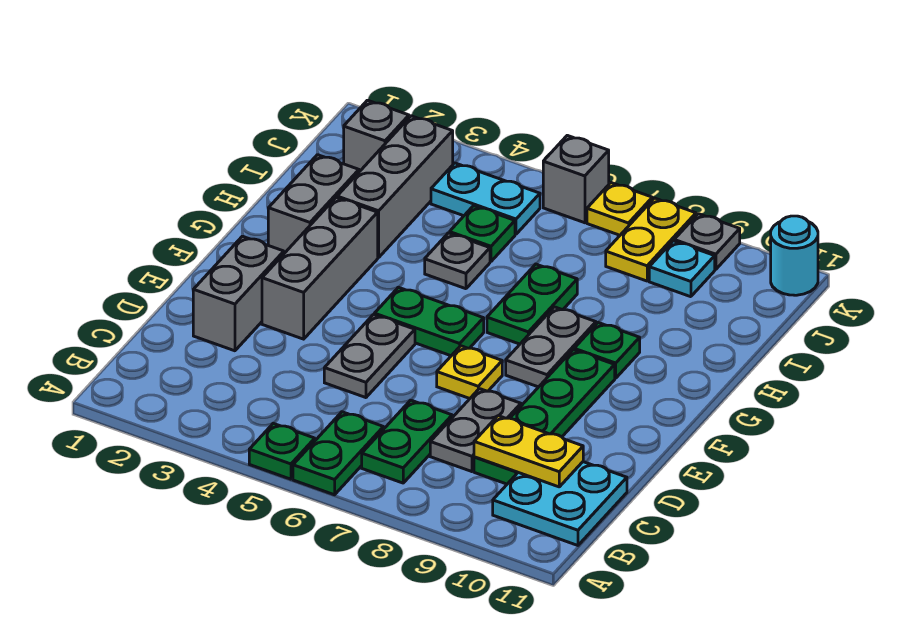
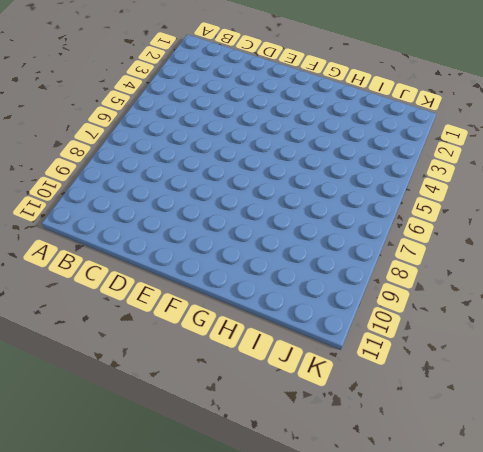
none -> green 1x1 plate [249,423,315,479]
none -> green 1x2 plate [293,412,383,495]
none -> green 1x2 plate [362,400,452,483]

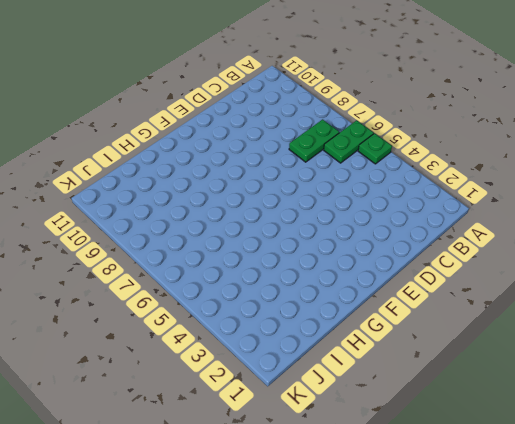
none -> cyan 2x2 plate [493,462,627,545]
none -> grey 1x2 plate [430,389,521,472]
none -> green 1x4 plate [474,350,615,484]

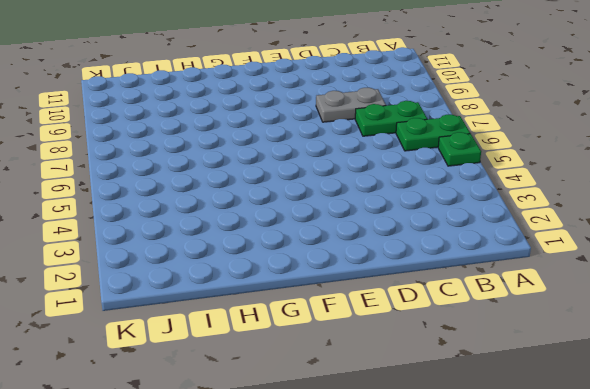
none -> cyan 2x2 plate [493,462,627,545]
none -> green 1x4 plate [474,350,615,484]
none -> grey 1x2 brick [193,236,284,351]

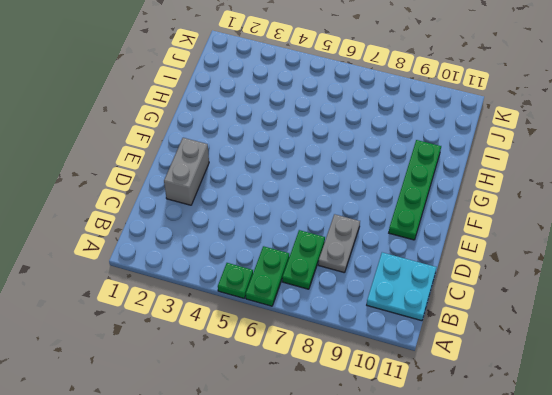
green 1x4 plate [389,140,441,240] -> green 1x4 plate moved to [474,350,615,484]
none -> grey 1x2 plate [324,315,415,398]
none -> grey 1x3 brick [262,198,378,339]
none -> yellow 1x1 plate [437,346,502,399]

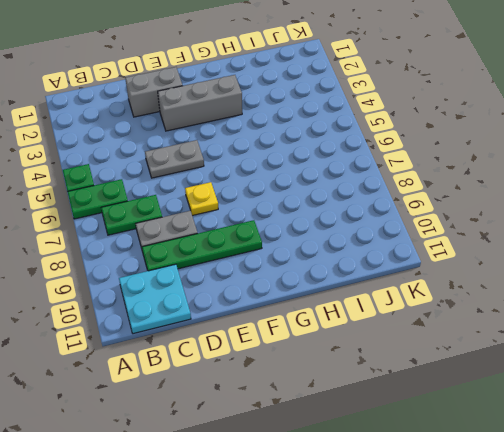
none -> green 1x2 plate [374,287,484,356]
none -> grey 1x2 plate [506,307,596,387]
none -> grey 1x2 brick [268,155,359,253]

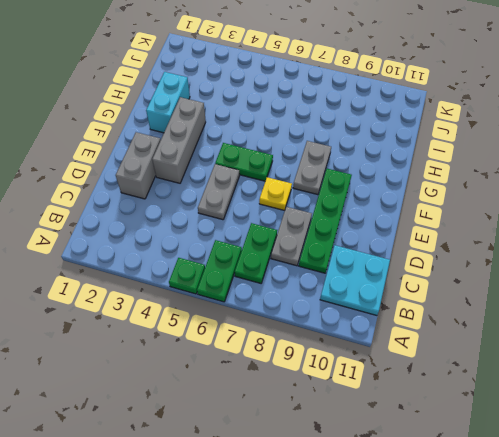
cyan 1x2 brick [146,72,190,133] -> grey 1x2 brick [268,155,359,253]
none -> green 1x2 plate [487,264,577,344]
none -> green 1x1 plate [574,323,640,378]
none -> grey 1x3 brick [337,116,453,258]

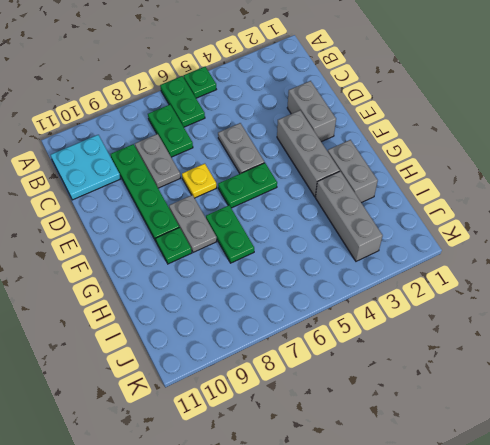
none -> grey 1x1 plate [425,233,490,289]
none -> green 1x1 plate [450,206,515,261]
none -> grey 1x1 brick [344,100,409,172]

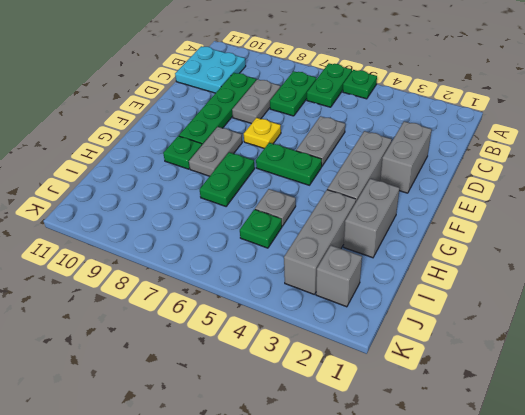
none -> cyan 1x2 plate [431,163,540,234]
none -> yellow 1x2 plate [606,198,696,281]
none -> cyan 1x1 plate [649,241,715,297]

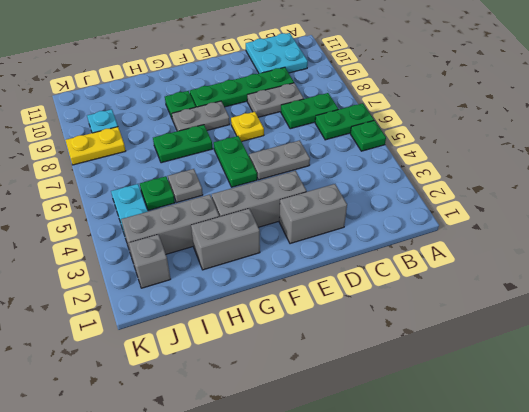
none -> grey 1x1 brick [543,135,609,223]
none -> yellow 1x1 plate [587,183,652,235]
none -> grey 1x1 plate [674,214,740,269]

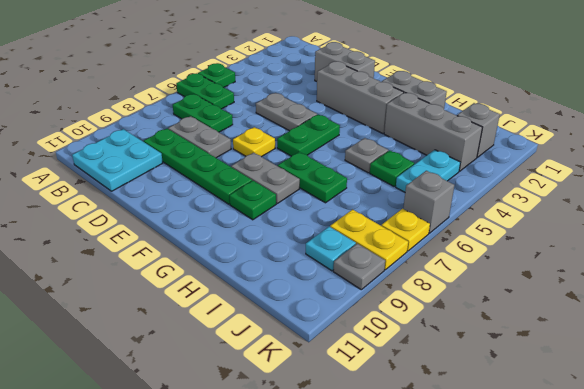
none -> cyan 1x1 round brick [771,216,818,295]
none -> yellow 1x2 plate [474,416,583,487]

